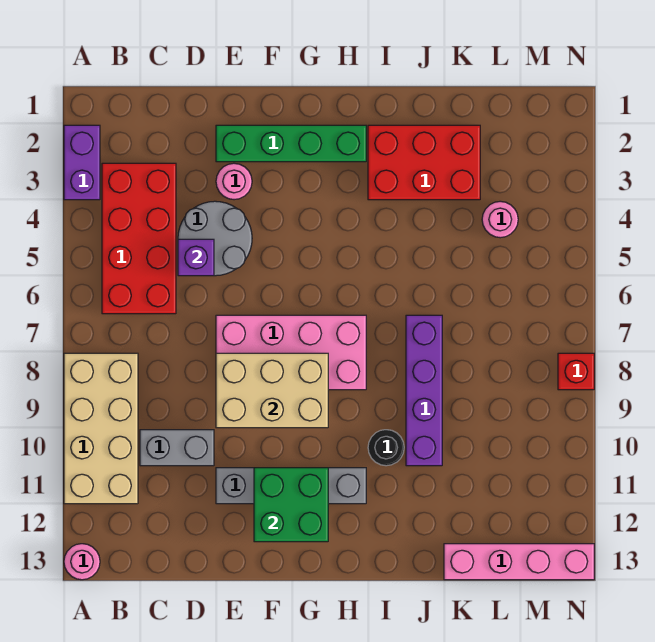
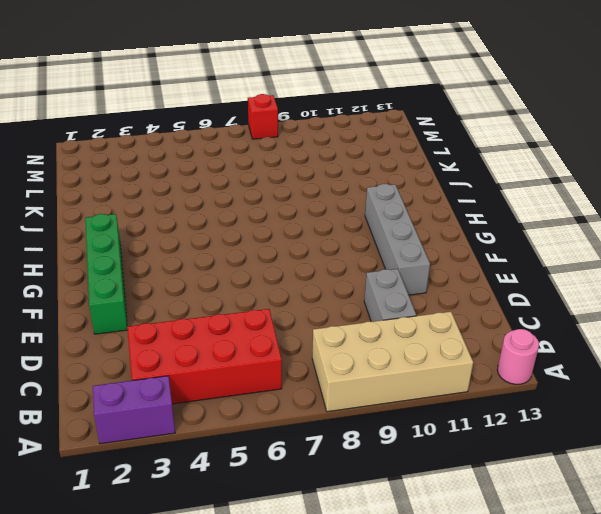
none -> grey 2x2 round brick [178,201,252,276]
none -> pink 1x1 round brick [216,163,252,200]
none -> pink 2x4 brick [216,315,366,390]

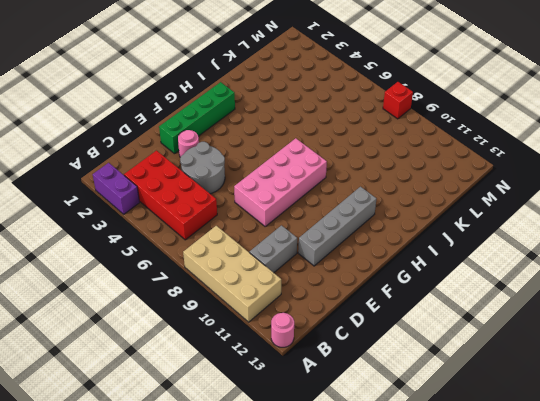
none -> red 2x3 brick [368,125,480,200]
none -> black 1x1 round brick [368,430,404,466]
none -> purple 1x4 brick [406,315,442,466]

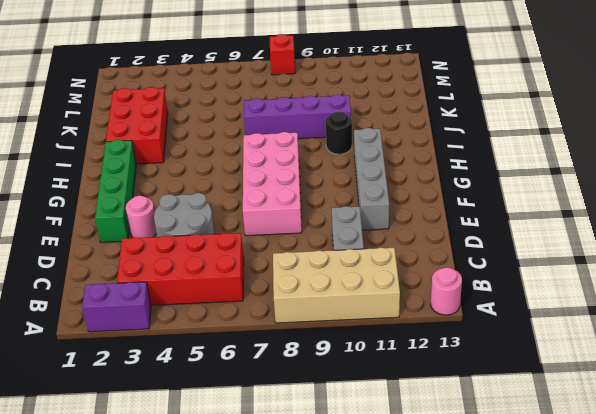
none -> pink 1x4 brick [444,544,594,580]
none -> pink 1x1 round brick [482,201,518,238]
none -> purple 1x1 brick [178,239,214,276]

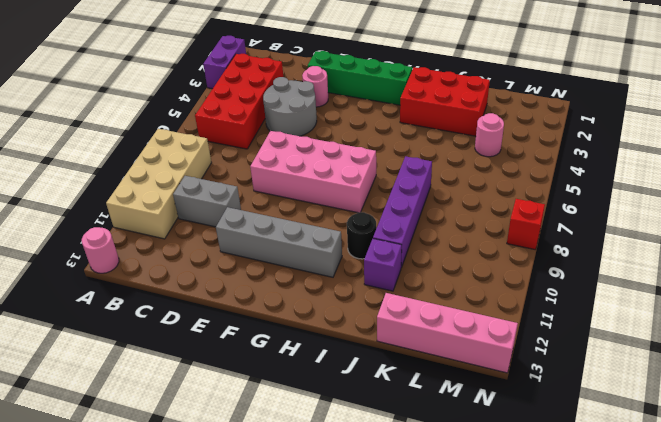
purple 1x1 brick [364,239,402,291] -> purple 1x1 brick moved to [178,239,214,276]
none -> tan 2x3 brick [216,353,328,428]
none -> green 2x2 brick [254,468,328,542]

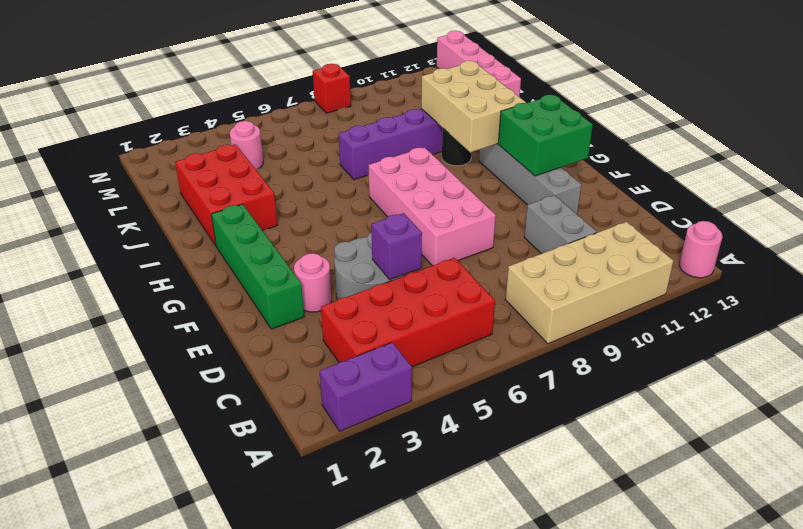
tan 2x3 brick [421,61,526,152] -> tan 2x3 brick moved to [216,353,328,428]

